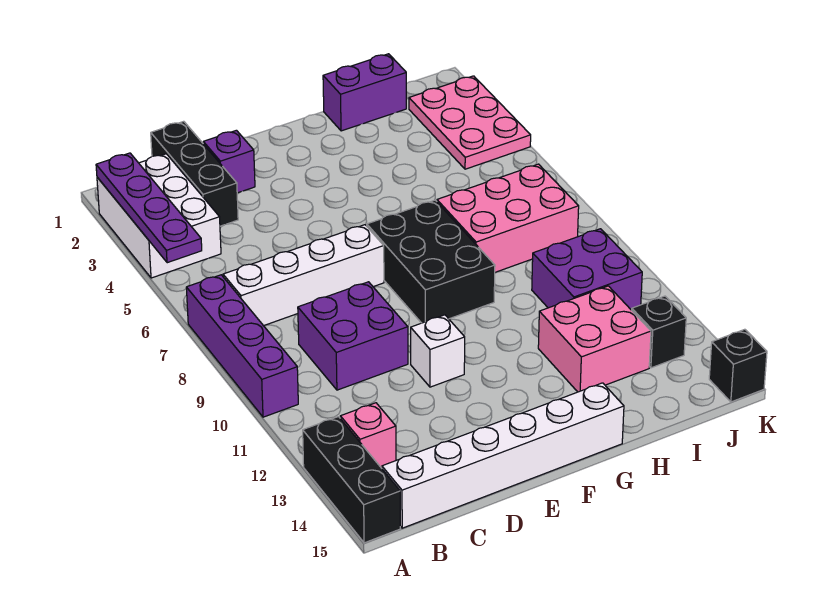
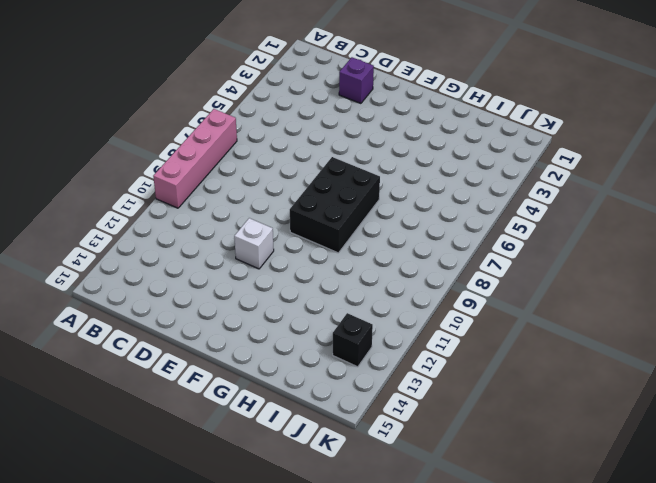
pink 1x4 brick [153,109,237,208] -> purple 1x4 brick [186,275,298,417]
none -> white 2x3 brick [97,154,221,278]
none -> black 1x3 brick [303,417,400,543]
none -> white 1x4 brick [223,225,384,326]

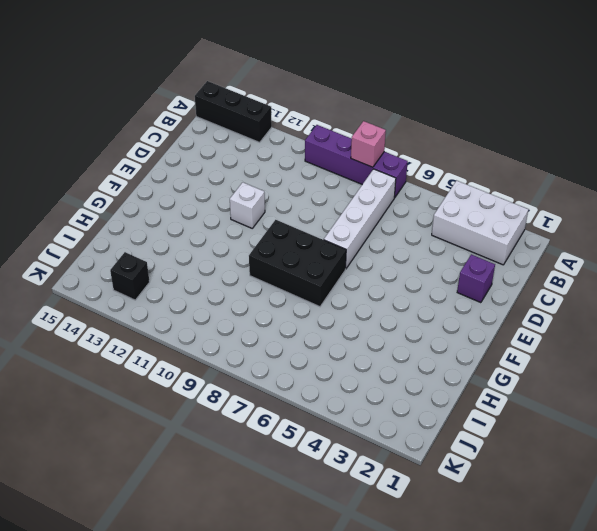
pink 1x1 brick [351,121,386,167] -> pink 1x1 brick moved to [340,403,396,468]
none -> white 1x6 brick [382,383,624,528]
none -> black 1x3 brick [151,121,238,226]
none -> purple 2x2 brick [298,282,408,390]

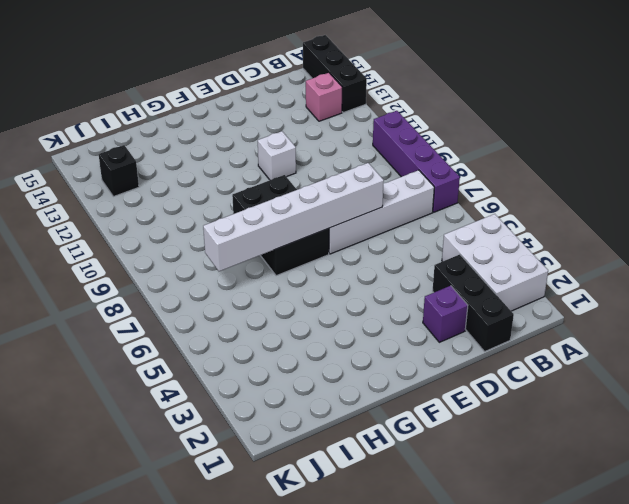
white 1x6 brick [203,163,384,271] -> white 1x6 brick moved to [382,383,624,528]
none -> purple 2x2 brick [298,282,408,390]
none -> purple 1x2 brick [323,54,406,131]
none -> pink 2x3 brick [437,164,579,272]

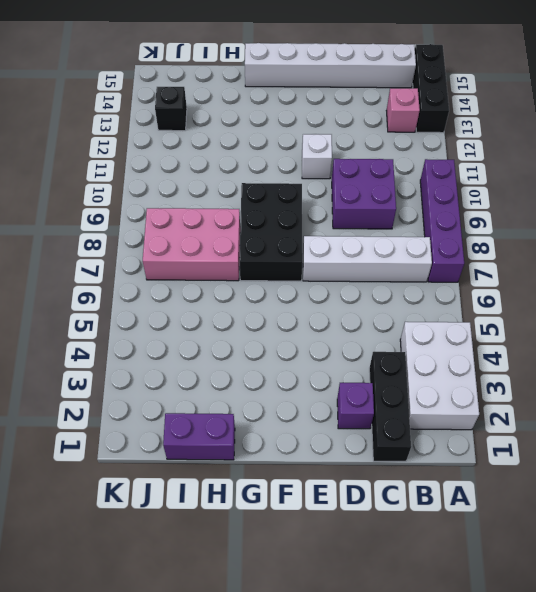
none -> pink 2x2 brick [538,286,651,392]
none -> purple 2x2 brick [532,229,642,310]
none -> pink 2x3 plate [409,76,531,169]

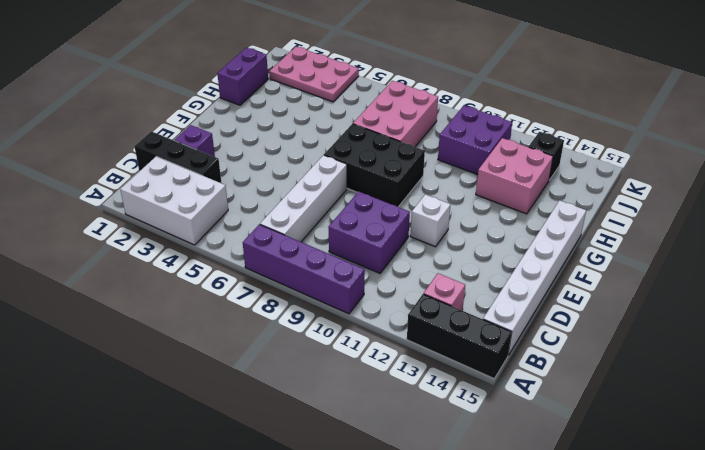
none -> black 1x1 brick [709,329,767,402]
none -> purple 1x4 plate [96,153,202,263]

